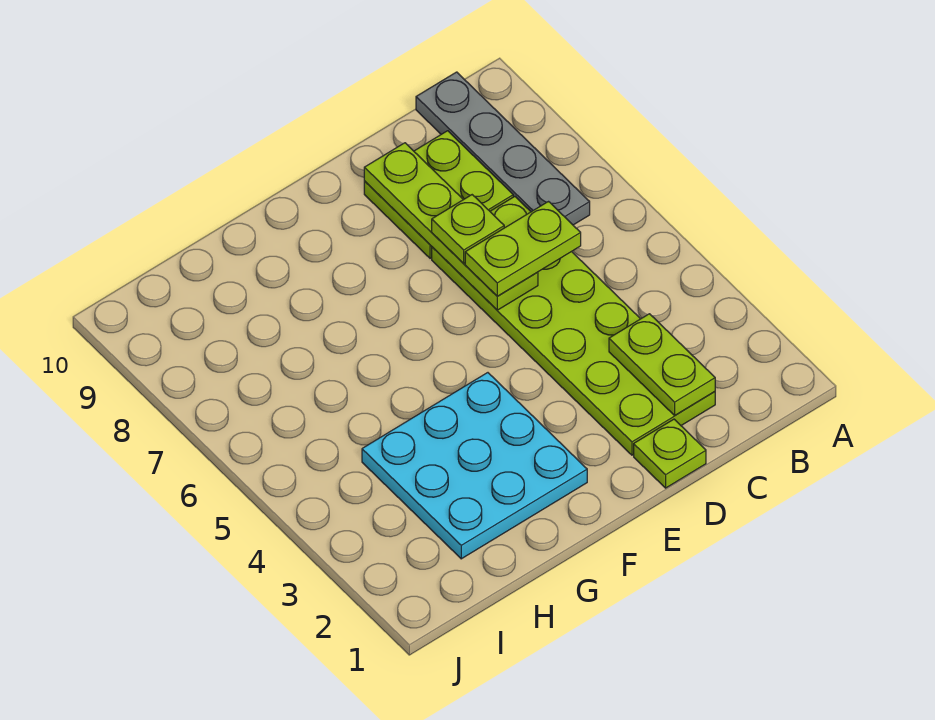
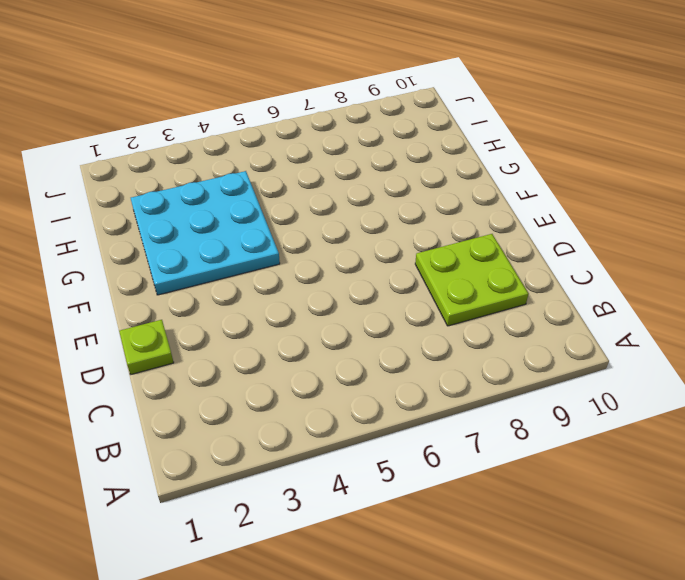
none -> grey 1x4 plate [416,72,590,225]
none -> lime 2x6 plate [432,197,715,455]

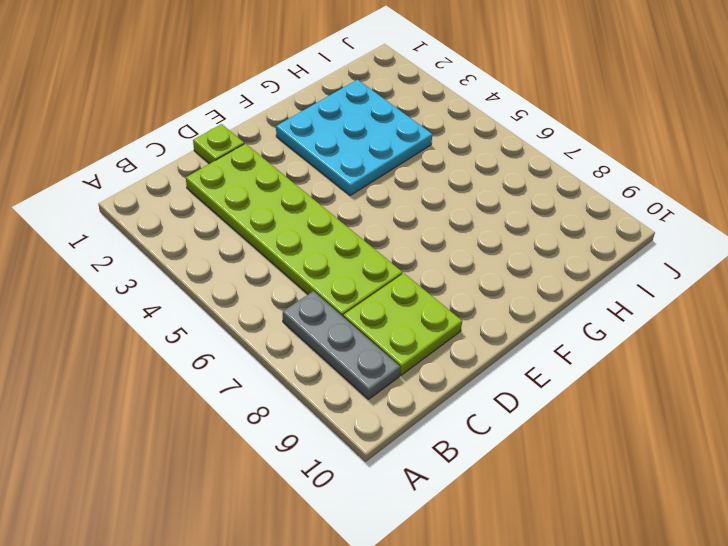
grey 1x3 plate [283,291,400,399] -> grey 1x4 plate [416,72,590,225]
none -> lime 1x2 plate [609,314,715,415]
none -> lime 1x4 plate [364,143,538,310]

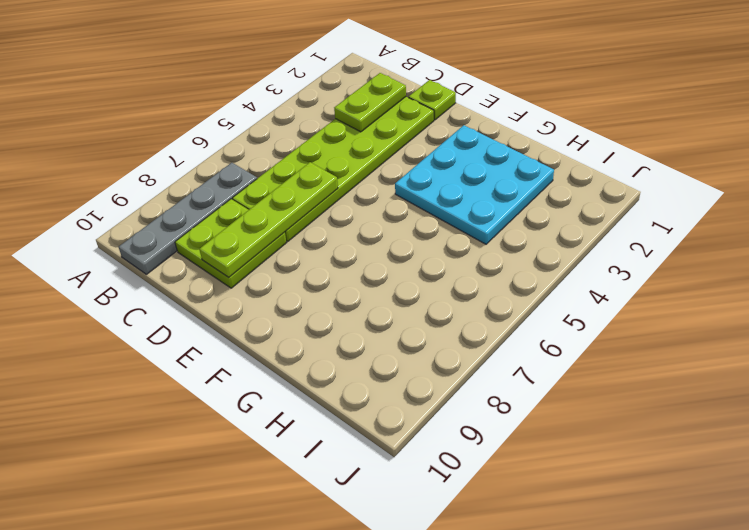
none -> lime 1x2 plate [465,202,581,296]
none -> lime 1x1 plate [432,195,504,263]

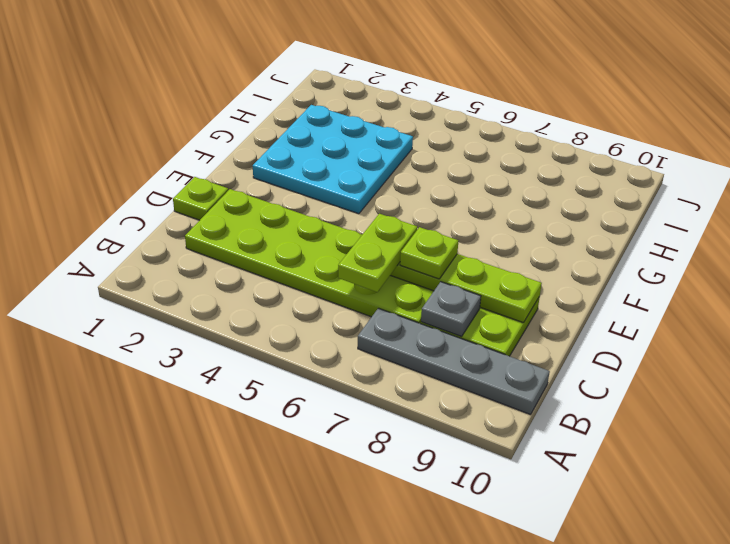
grey 1x1 plate [421,282,481,336] -> none
none -> lime 1x2 plate [609,314,715,415]

